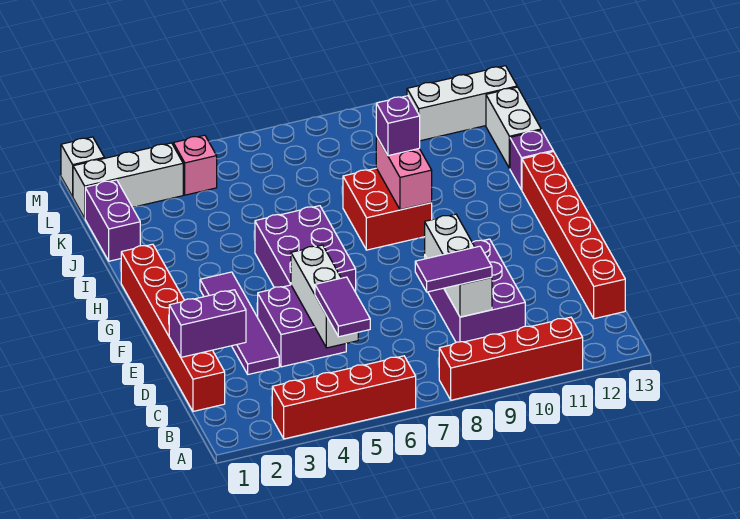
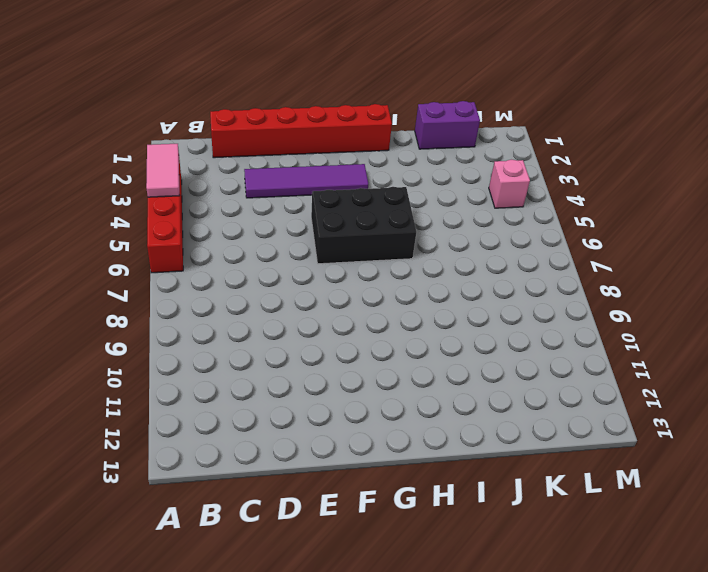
pink 1x2 tile [146,144,180,197] -> none
black 2x3 brick [311,187,416,264] -> purple 2x3 brick [255,206,356,292]
none -> red 1x4 brick [439,317,583,400]
none -> purple 2x3 brick [425,239,525,342]
none -> red 1x6 brick [522,151,625,319]

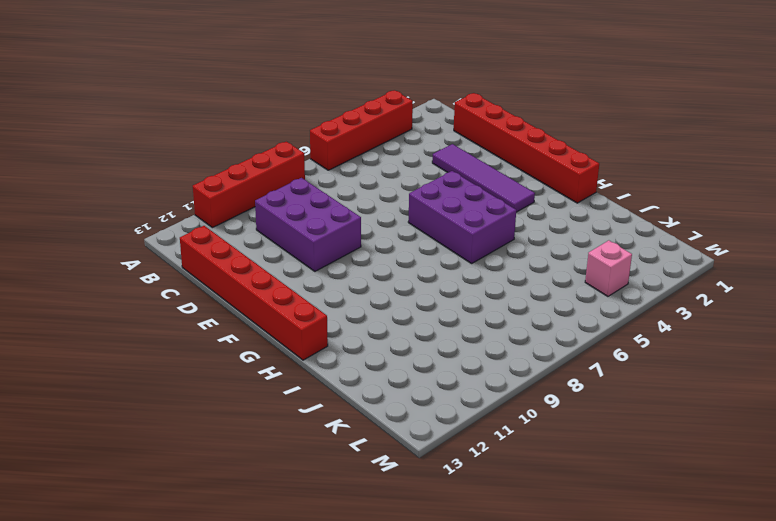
none -> purple 2x2 brick [258,285,346,367]
none -> red 2x2 brick [343,168,432,250]
none -> purple 1x1 brick [510,130,553,190]

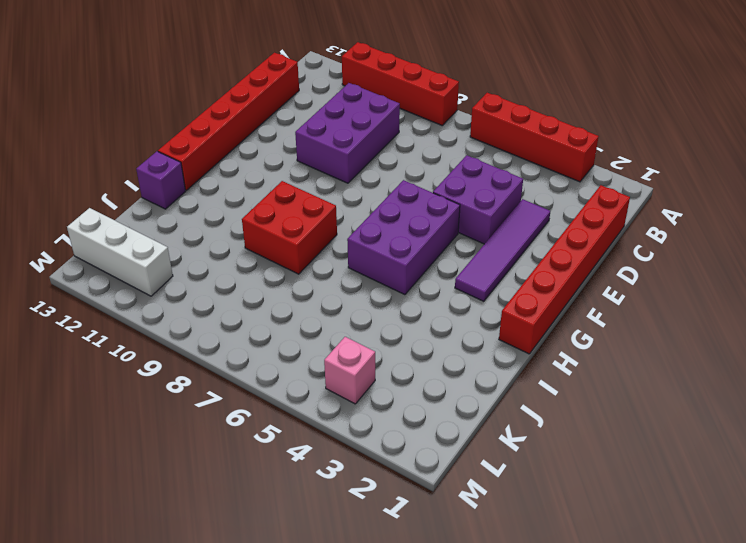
none -> purple 1x2 brick [85,180,140,261]
none -> white 1x2 brick [486,87,541,169]
none -> white 1x3 brick [73,143,183,218]

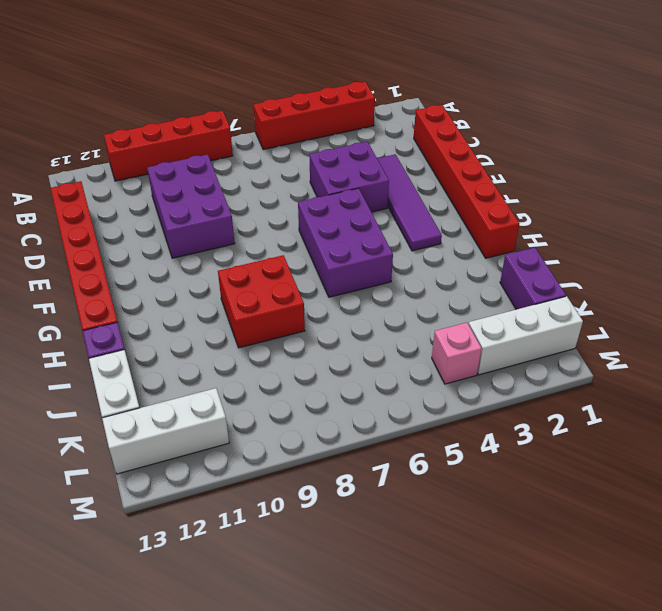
none -> white 1x1 brick [61,137,104,197]
none -> white 1x3 brick [291,245,358,348]
none -> white 1x3 brick [425,214,492,317]

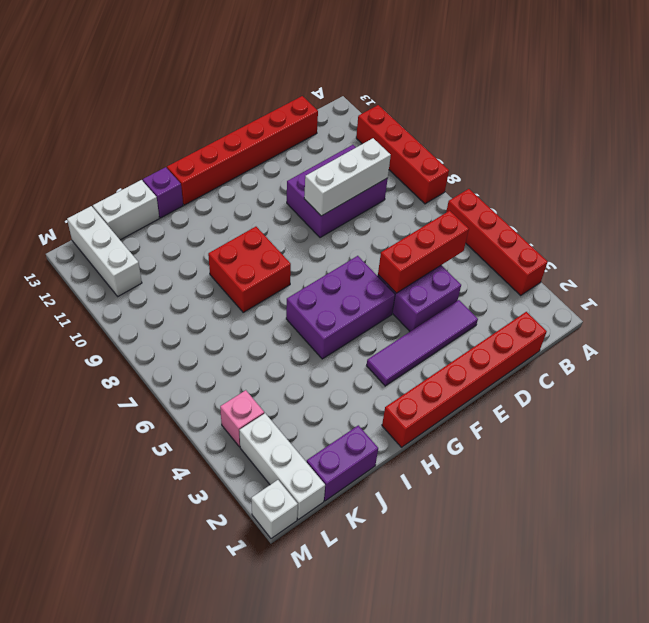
red 1x3 brick [378,211,469,293] -> white 1x3 brick [291,245,358,348]
none -> purple 1x2 brick [169,290,246,357]
none -> pink 1x2 brick [376,136,432,210]
none -> purple 1x2 tile [315,277,370,337]

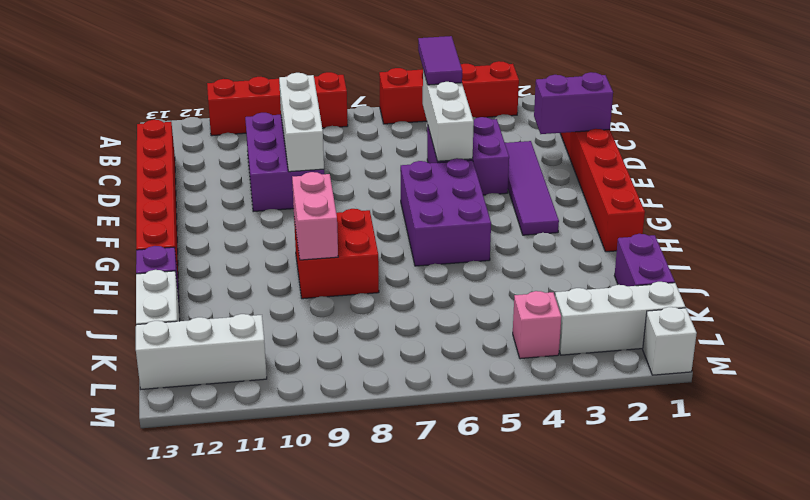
none -> purple 1x2 tile [415,246,492,292]
none -> purple 1x1 brick [376,96,420,156]

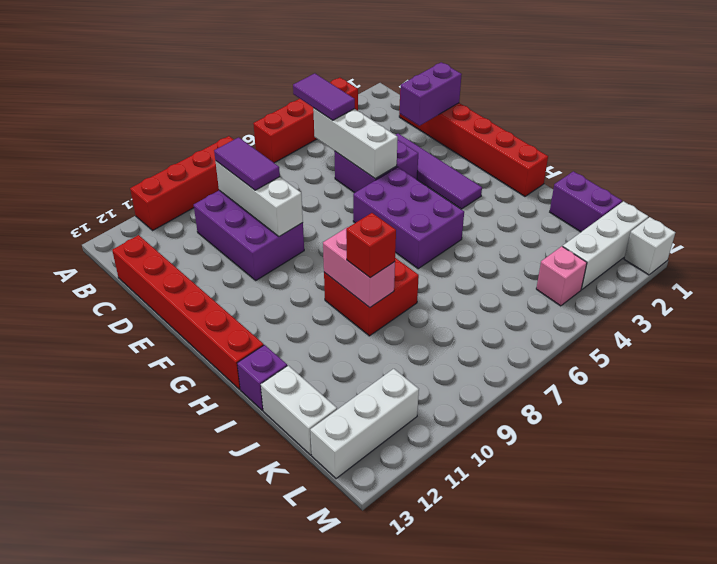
purple 1x2 tile [214,137,280,190] -> purple 1x2 tile turned to [415,246,492,292]
red 1x1 brick [346,213,396,278] -> purple 1x1 brick [376,96,420,156]

